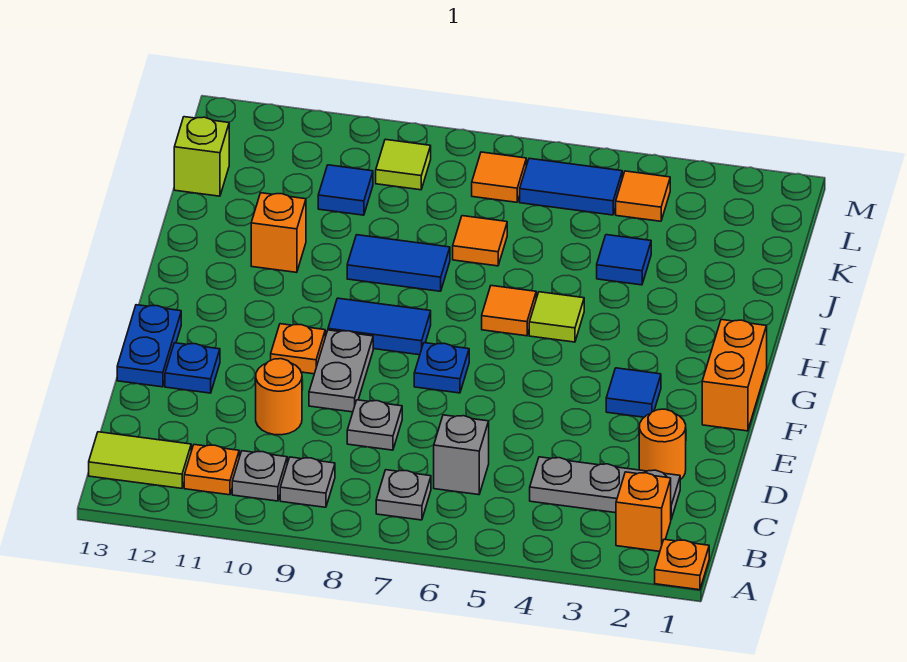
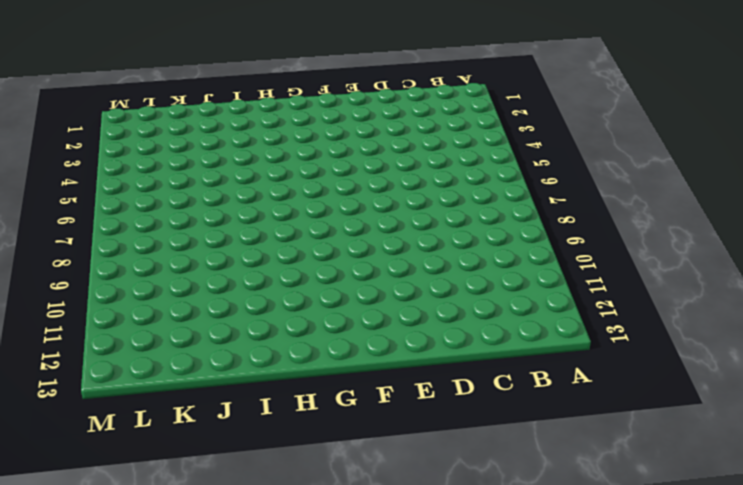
none -> orange 1x1 plate [655,539,709,590]
none -> orange 1x1 brick [616,472,671,551]
none -> grey 1x1 plate [376,470,431,520]
none -> grey 1x1 plate [280,457,335,507]

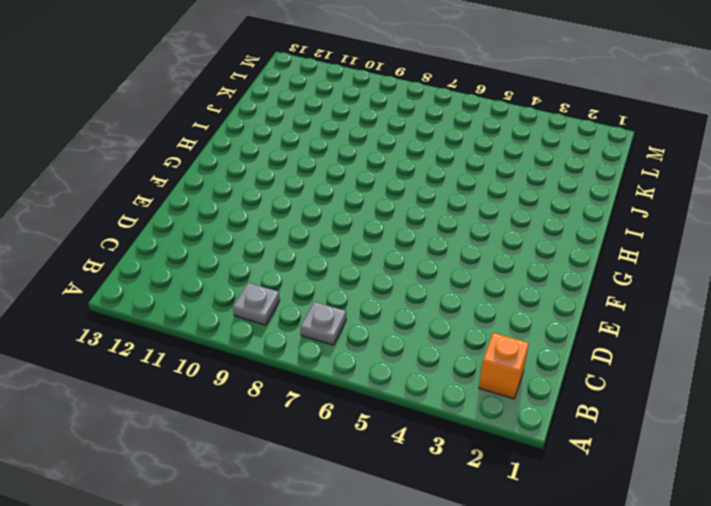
none -> orange 1x1 plate [655,539,709,590]
none -> grey 1x1 plate [232,451,287,501]
none -> orange 1x1 plate [184,445,239,495]
none -> lime 1x2 tile [89,432,191,488]

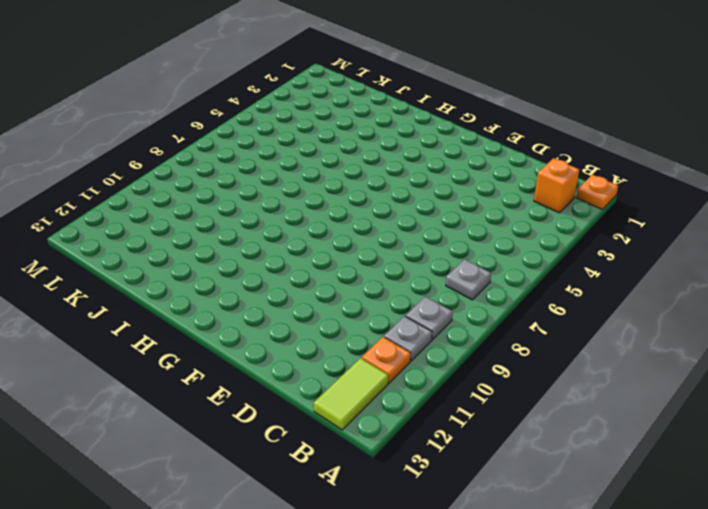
none -> grey 1x3 plate [530,457,680,519]
none -> grey 1x1 brick [434,415,489,495]
none -> orange 1x1 round brick [639,409,686,480]
none -> grey 1x1 plate [347,400,402,450]

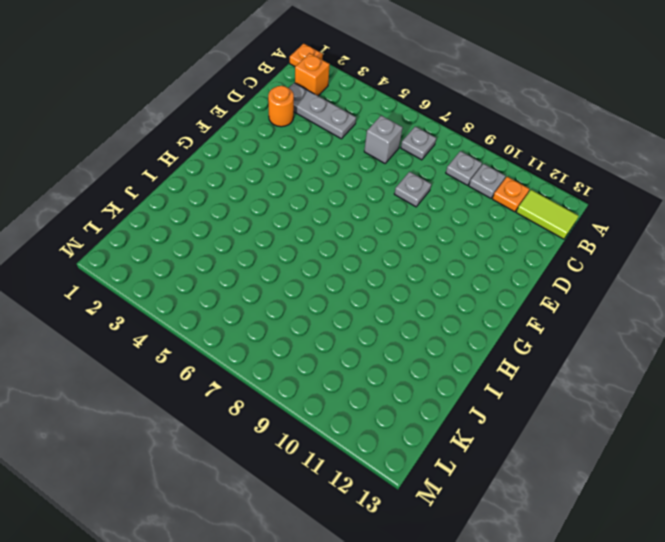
none -> orange 1x1 round brick [256,359,302,435]
none -> grey 1x2 plate [309,330,373,412]
none -> blue 1x1 plate [165,343,220,393]
none -> blue 1x2 plate [117,305,181,387]

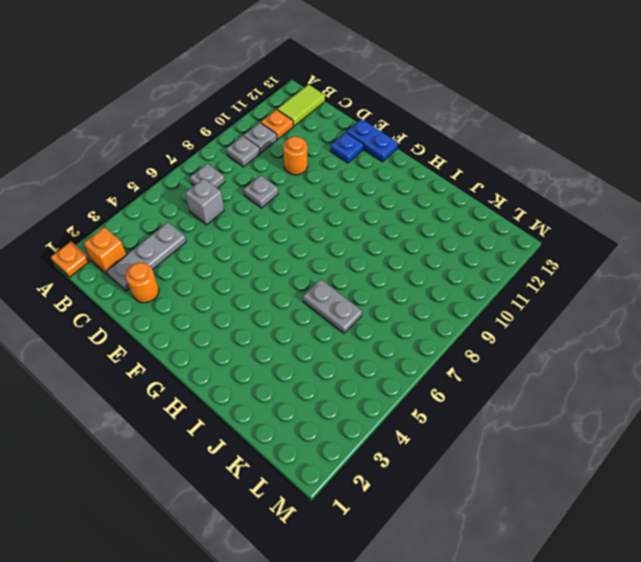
grey 1x2 plate [303,280,362,333] -> grey 1x2 plate moved to [309,330,373,412]
none -> orange 1x2 brick [702,320,767,431]
none -> blue 1x1 tile [606,368,661,417]
none -> blue 1x1 plate [414,343,469,393]
none -> orange 1x1 plate [271,324,325,374]

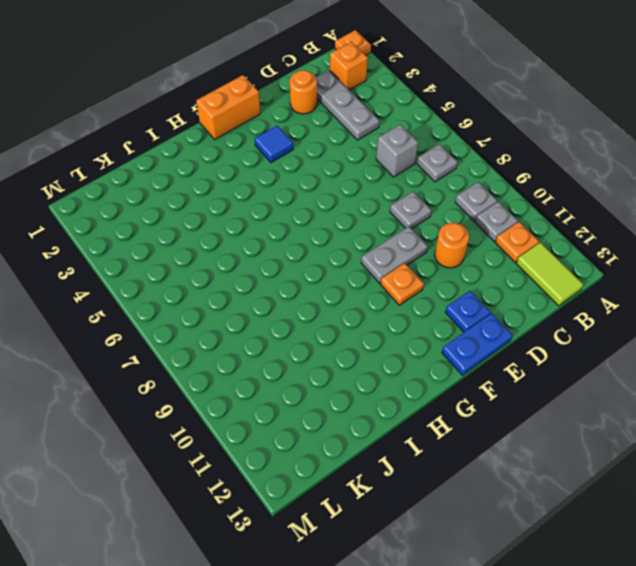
none -> blue 1x1 plate [414,343,469,393]
none -> blue 1x2 tile [328,298,431,355]
none -> lime 1x1 tile [529,292,584,342]
none -> orange 1x1 tile [482,286,536,336]

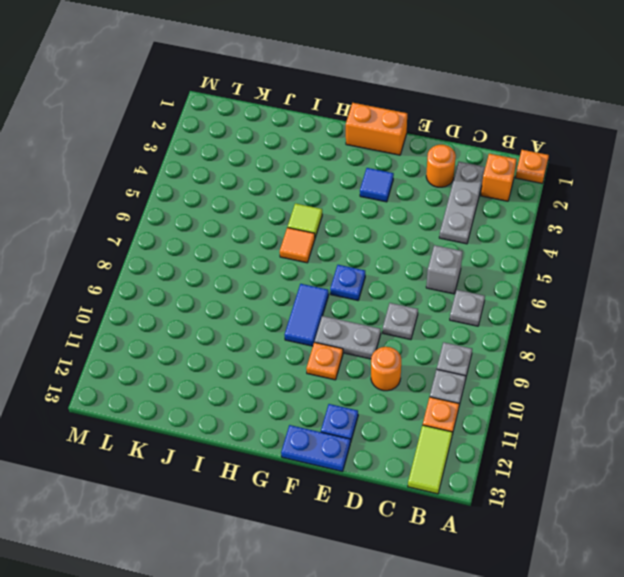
none -> blue 1x2 tile [347,235,450,291]
none -> orange 1x1 brick [251,193,306,272]
none -> blue 1x1 tile [597,235,651,285]
none -> orange 1x1 tile [453,216,507,266]

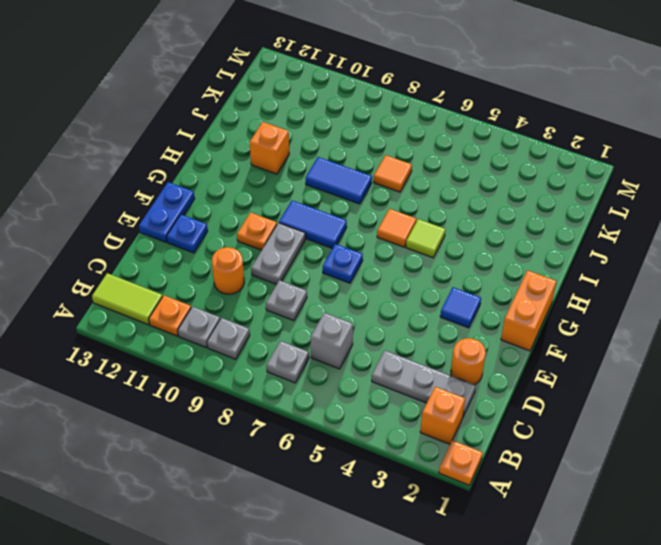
none -> blue 1x1 tile [597,235,651,285]
none -> blue 1x1 tile [318,165,373,215]
none -> lime 1x1 brick [174,117,229,196]
none -> orange 1x1 tile [616,171,670,221]

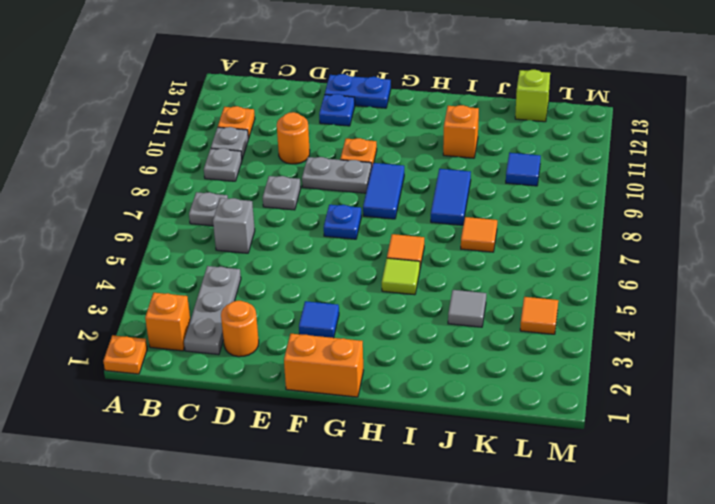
grey 1x1 tile [448,290,486,327] -> blue 1x1 tile [597,235,651,285]
none -> lime 1x2 tile [89,432,191,488]
none -> blue 1x2 tile [520,158,622,215]
none -> orange 1x1 tile [472,152,526,202]
none -> lime 1x1 tile [376,139,431,190]

